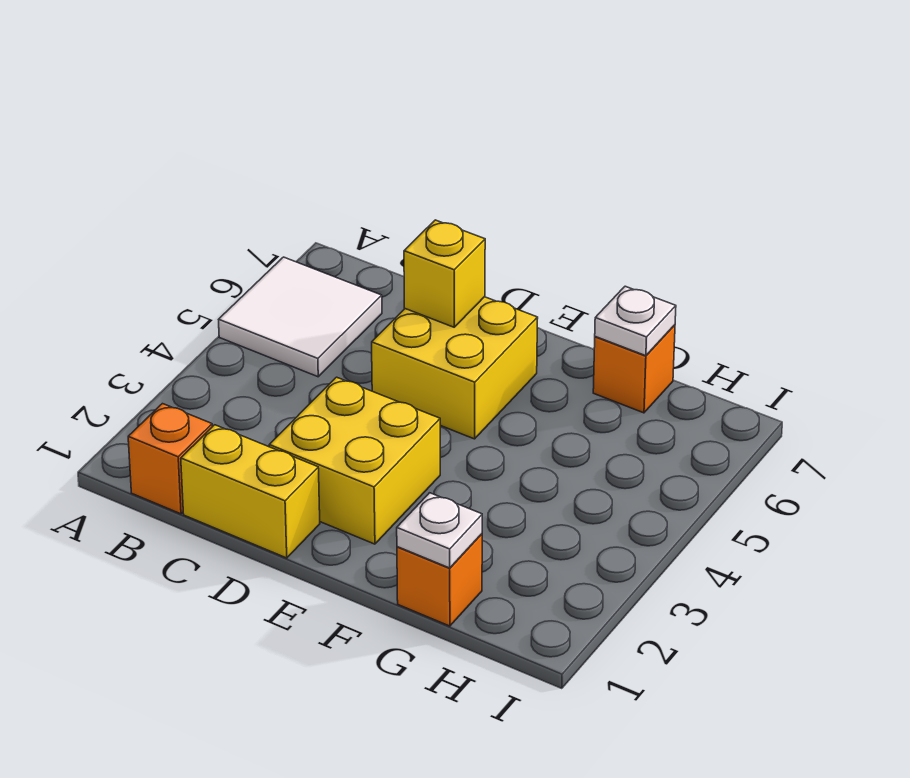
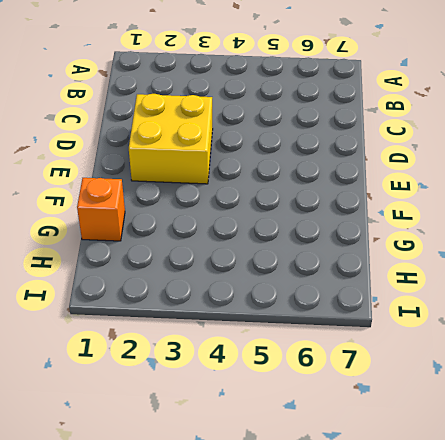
none -> white 2x2 tile [219,257,382,377]
none -> orange 1x1 brick [128,404,212,514]

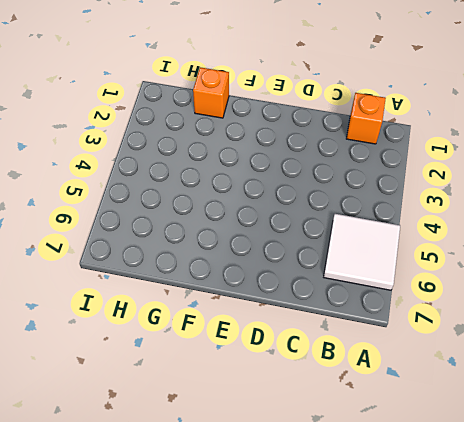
none -> yellow 1x2 brick [181,425,320,558]
none -> yellow 2x2 brick [269,377,440,544]

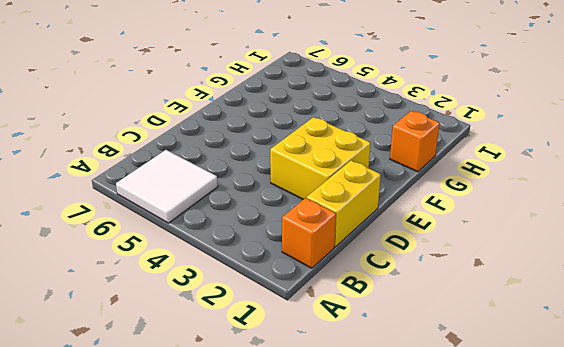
none -> yellow 2x2 brick [372,297,538,439]
none -> orange 1x1 brick [593,325,675,413]

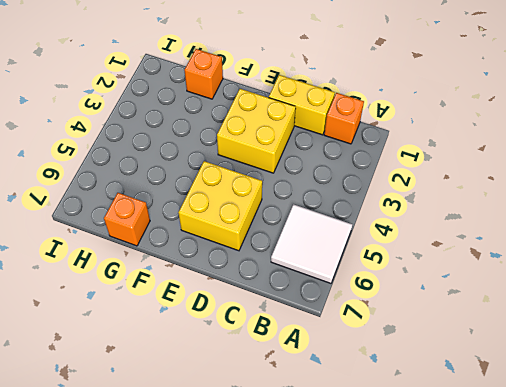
none -> yellow 1x1 brick [404,220,485,327]
none -> white 1x1 plate [397,493,482,568]

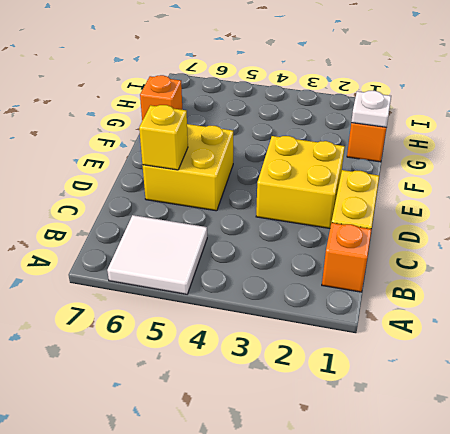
none -> white 1x1 plate [595,286,676,356]

